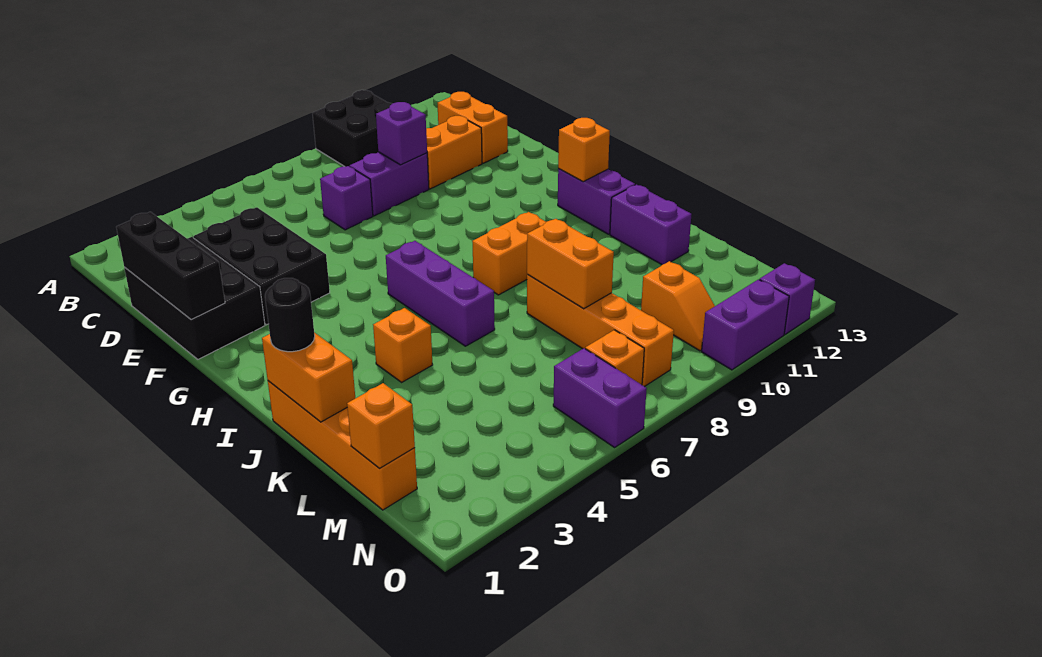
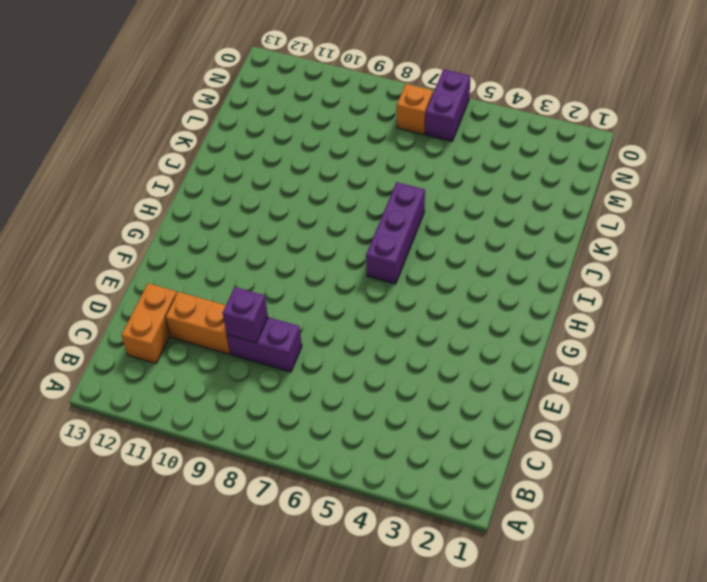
none -> black 2x2 brick [312,90,392,167]
none -> black 2x3 brick [124,237,265,359]
none -> black 2x3 brick [193,207,330,325]

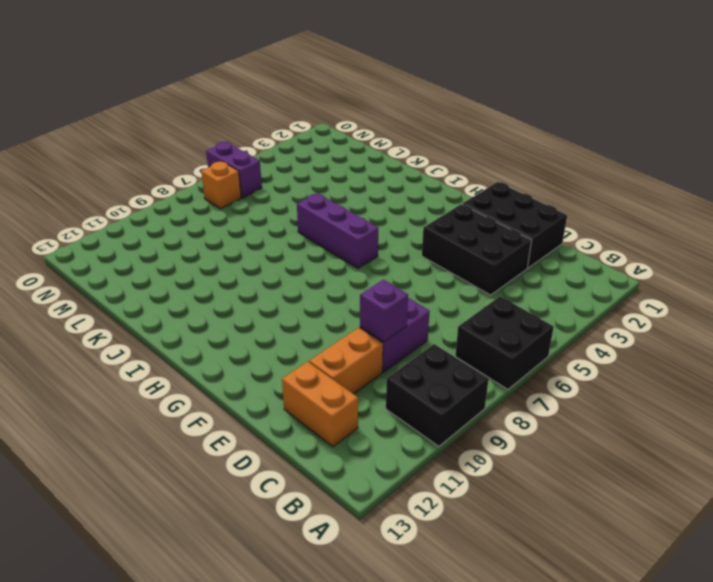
black 2x2 brick [455,296,554,390] -> none
none -> purple 1x1 brick [320,166,373,230]
none -> purple 1x2 brick [558,169,635,234]
none -> orange 1x2 brick [472,212,546,295]

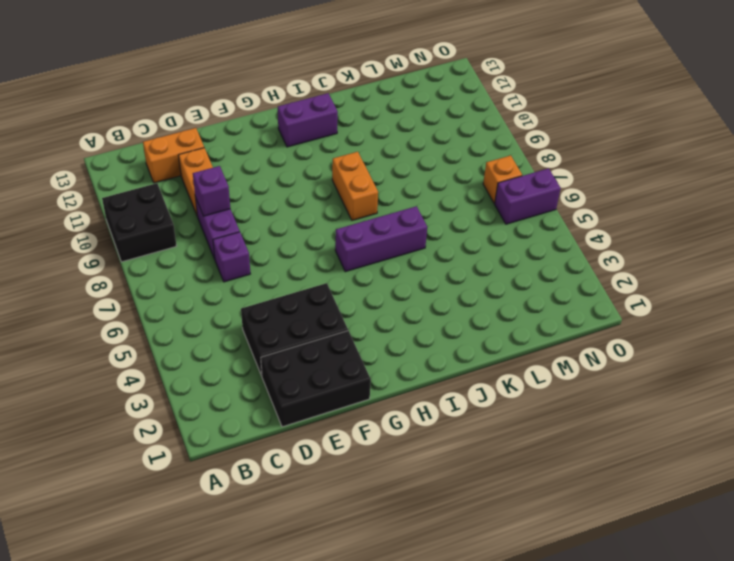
none -> orange 1x4 brick [268,381,417,510]
none -> orange 1x1 brick [373,308,433,382]
none -> purple 1x2 brick [610,185,692,265]

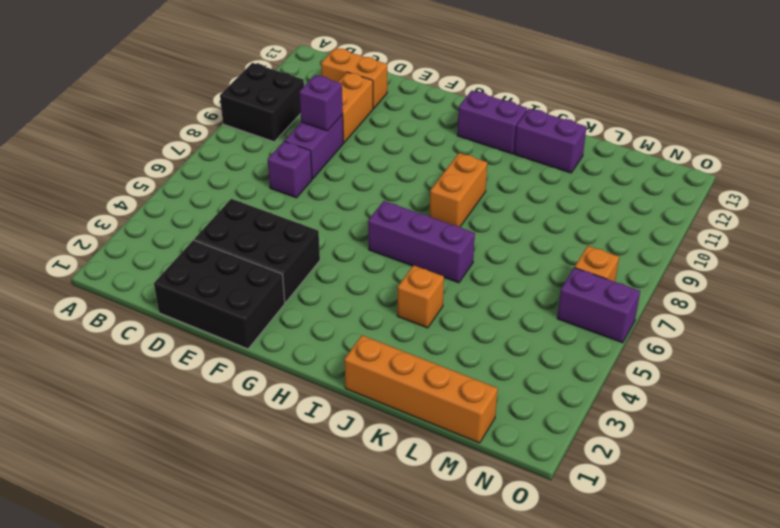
none -> orange 1x4 brick [527,274,674,387]
none -> orange 1x2 slope [641,261,715,351]
none -> purple 1x2 brick [702,279,789,370]

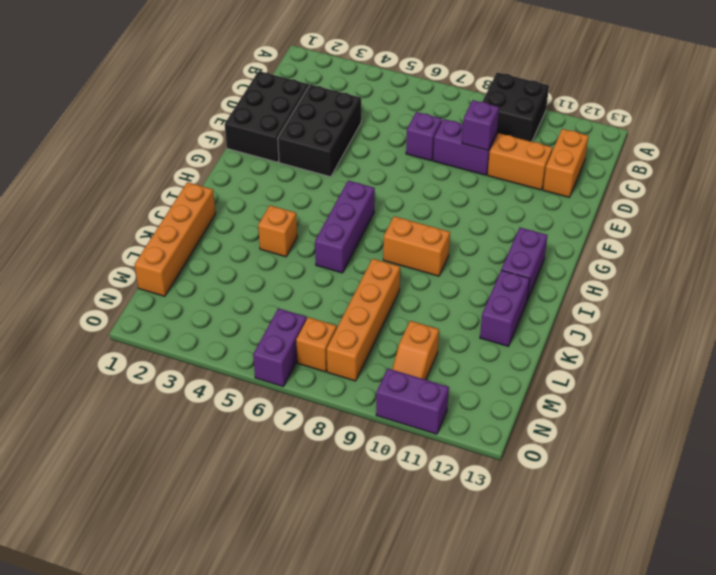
none -> purple 1x1 brick [760,263,815,334]
none -> black 1x3 brick [116,212,225,320]
none -> orange 1x1 brick [558,118,610,182]

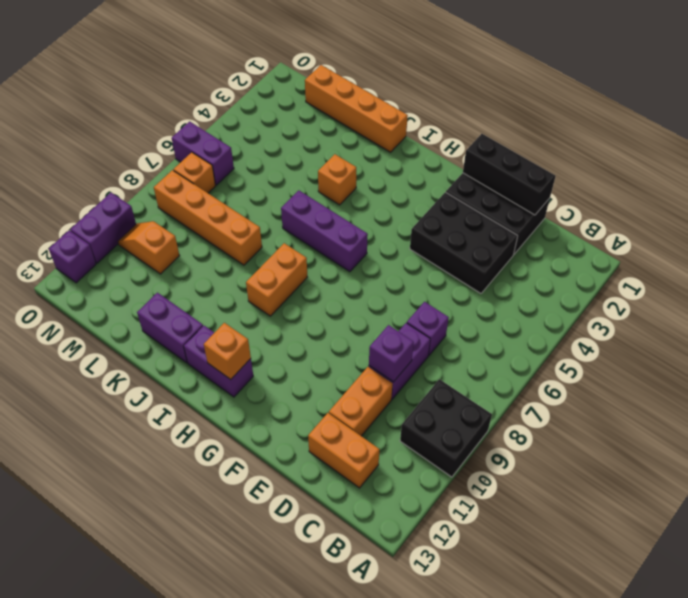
none -> orange 1x2 brick [262,332,355,422]
none -> orange 1x2 brick [527,219,614,309]
none -> orange 1x1 brick [347,383,415,468]

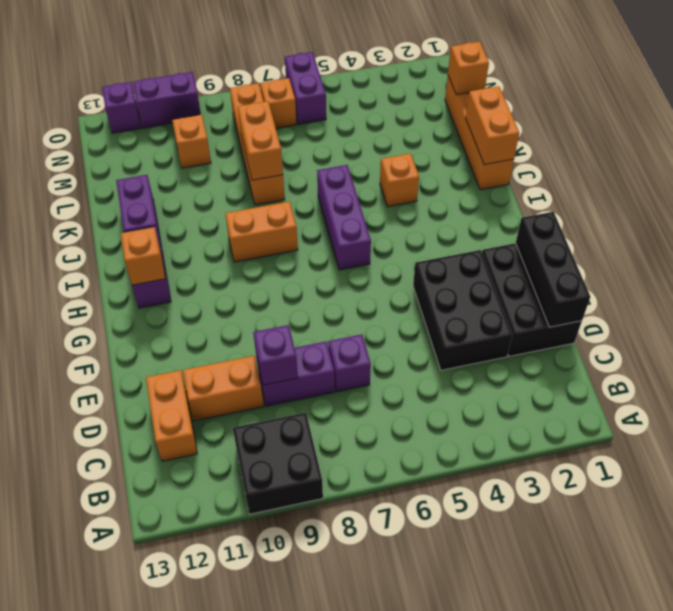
none -> black 1x1 round brick [265,278,315,352]

